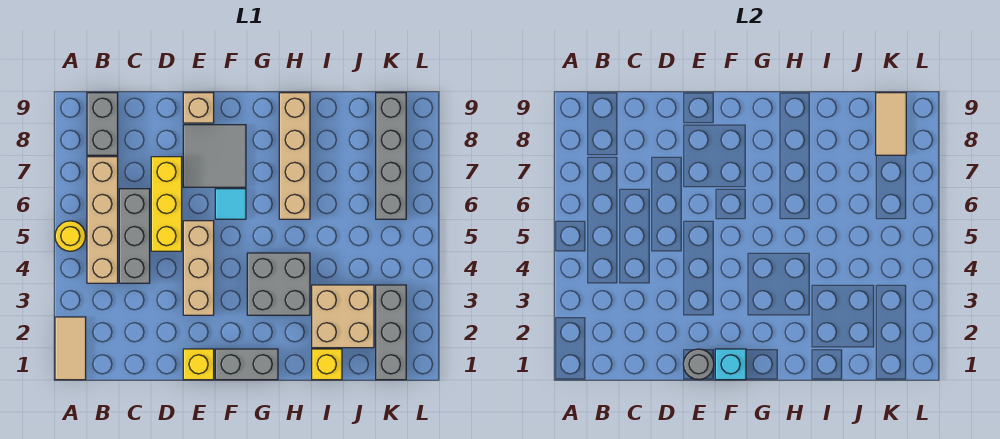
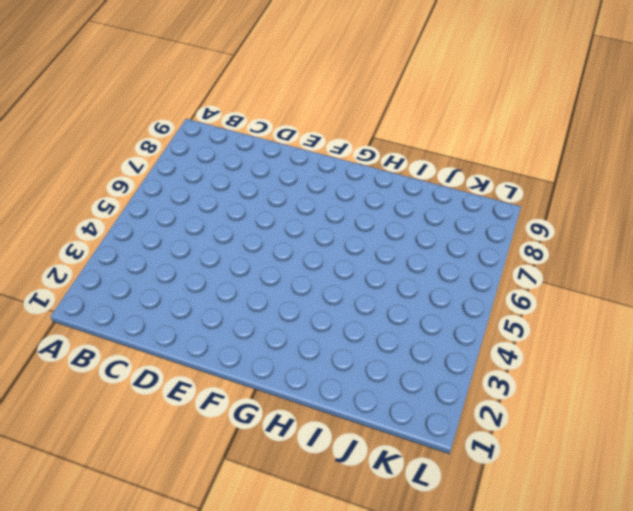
none -> tan 1x2 tile [55,317,86,380]
none -> yellow 1x1 round brick [55,221,86,251]
none -> tan 1x4 brick [87,157,118,283]

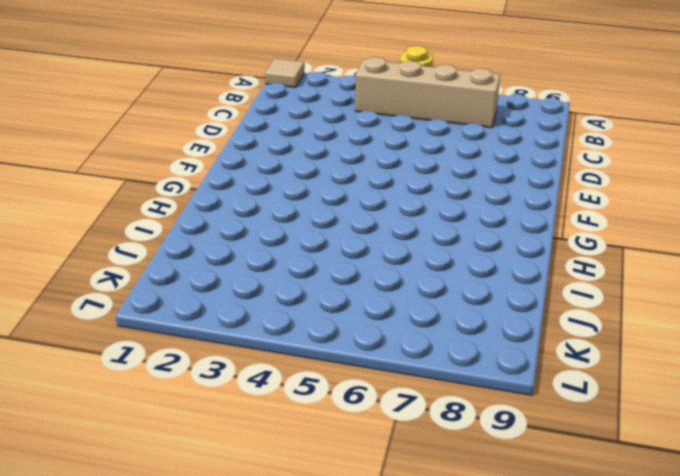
tan 1x1 tile [265,59,304,88] -> tan 1x2 tile [55,317,86,380]
none -> grey 1x2 brick [87,93,118,155]
none -> grey 1x3 brick [119,189,150,283]
none -> yellow 1x3 brick [151,157,182,251]

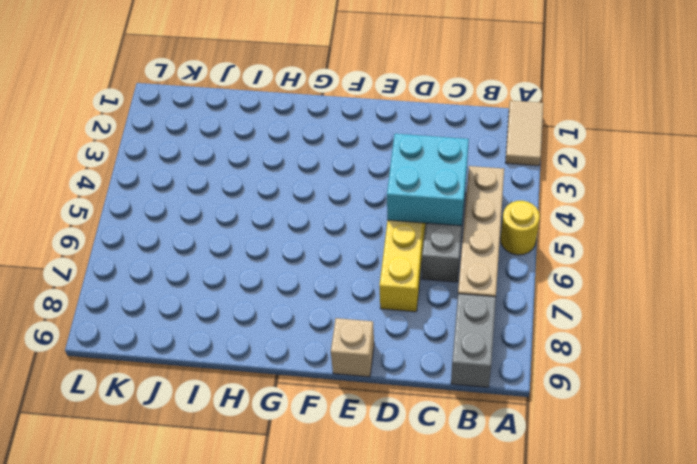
cyan 2x2 brick [387,134,469,226] -> none
none -> yellow 1x1 brick [183,349,214,380]
none -> tan 1x3 brick [183,221,214,315]
none -> grey 2x2 tile [183,125,246,187]

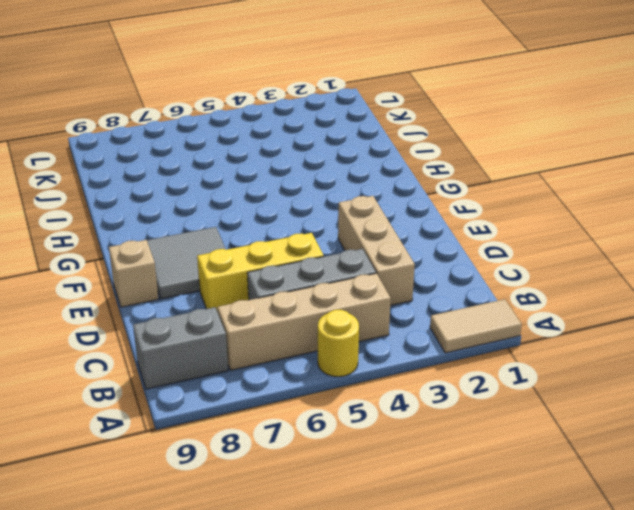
tan 1x3 brick [338,196,415,306] -> tan 1x3 brick turned to [183,221,214,315]
none -> yellow 1x1 brick [183,349,214,380]
none -> grey 1x2 brick [215,349,278,380]
none -> cyan 1x1 tile [215,189,246,219]

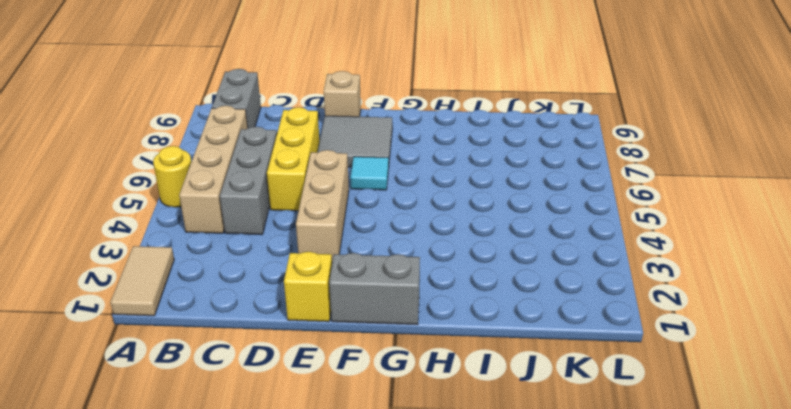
none -> grey 2x2 brick [247,253,310,315]
none -> tan 1x4 brick [279,93,310,219]
none -> yellow 1x1 brick [312,349,342,380]

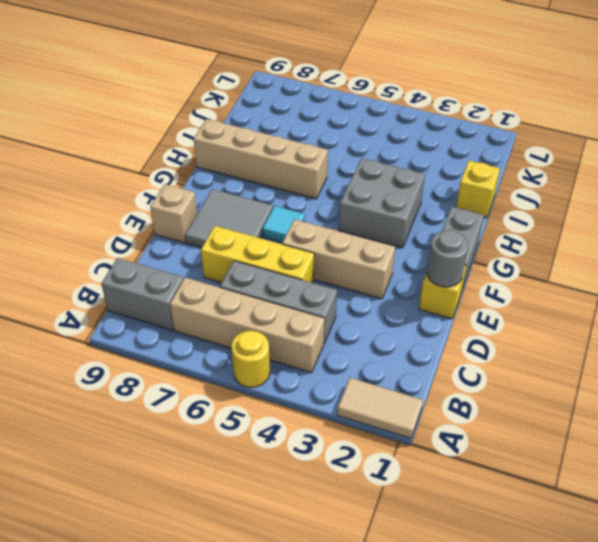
none -> tan 2x2 brick [312,285,374,348]
none -> grey 1x3 brick [376,285,406,380]
none -> grey 1x4 brick [376,93,406,219]

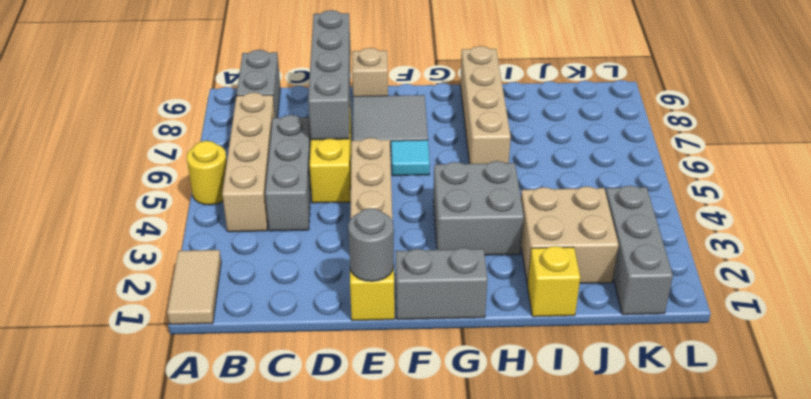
grey 1x4 brick [308,10,351,140] -> grey 1x4 brick moved to [376,93,406,219]
none -> cyan 1x1 brick [715,349,746,380]
none -> tan 1x2 tile [876,93,906,155]

